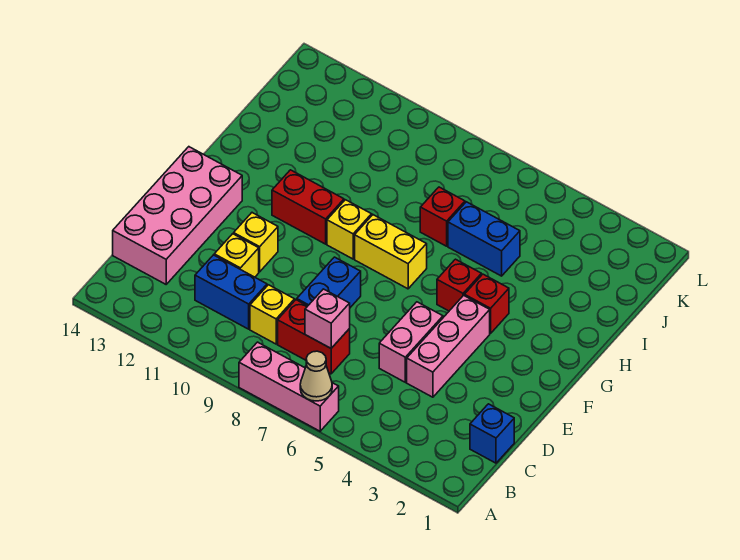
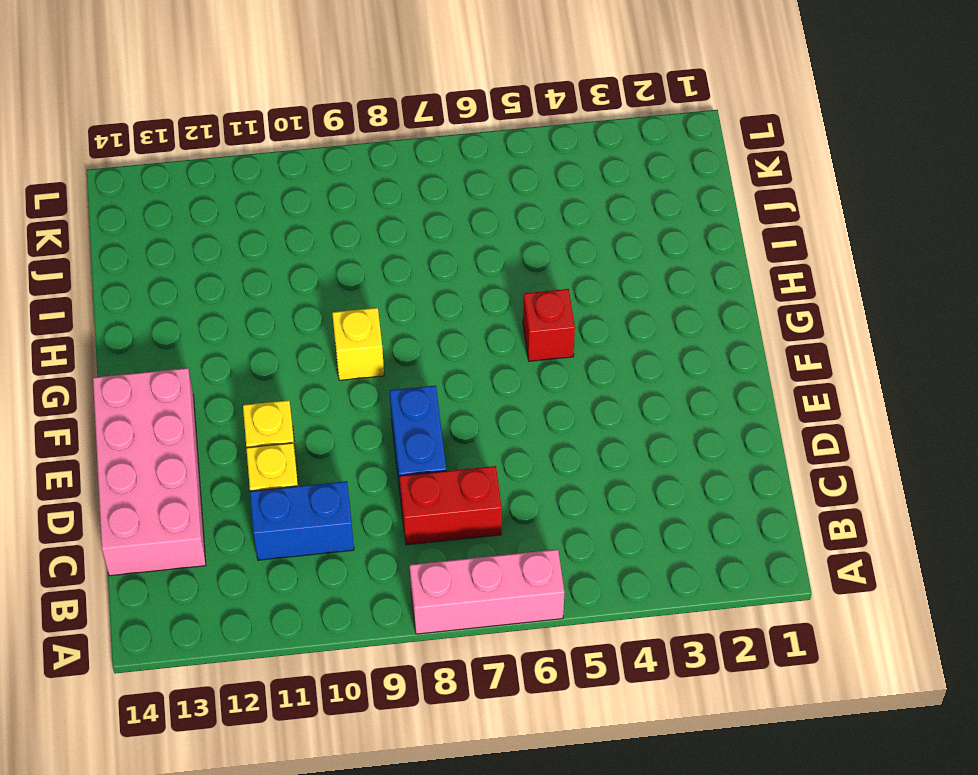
none -> blue 1x1 brick [470,404,514,463]
none -> yellow 1x1 brick [250,285,295,344]
none -> pink 1x3 brick [407,295,490,397]

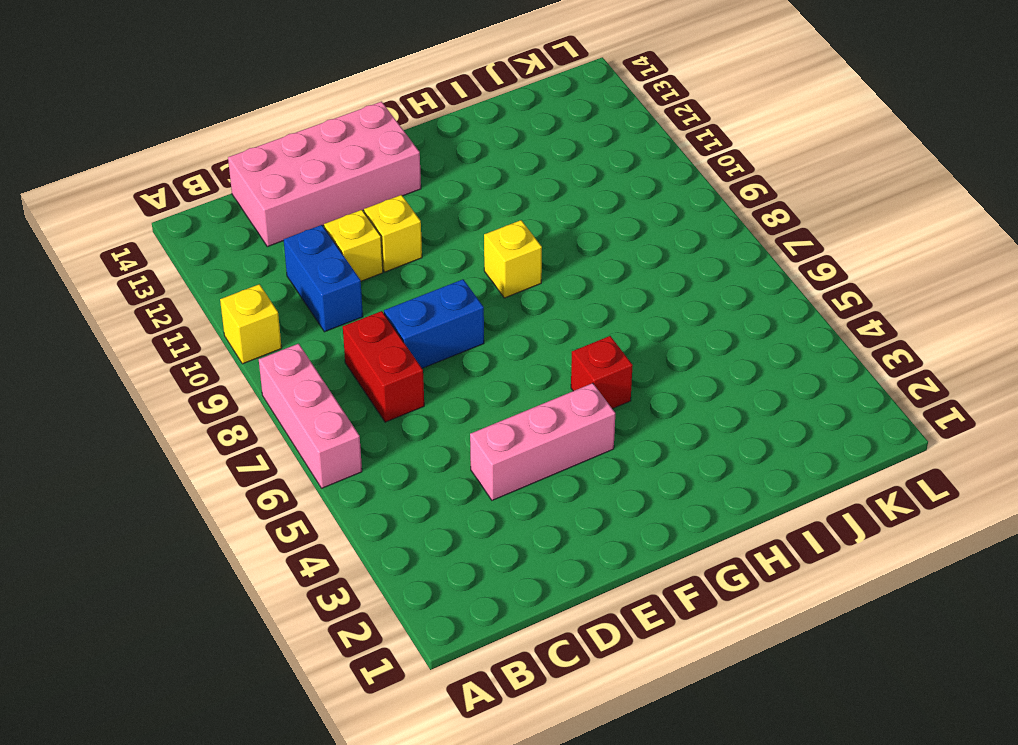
yellow 1x1 brick [220,284,282,364] -> yellow 1x1 brick moved to [250,285,295,344]
none -> blue 1x1 brick [470,404,514,463]
none -> pink 1x2 brick [379,302,443,382]
none -> red 1x1 brick [464,274,509,333]

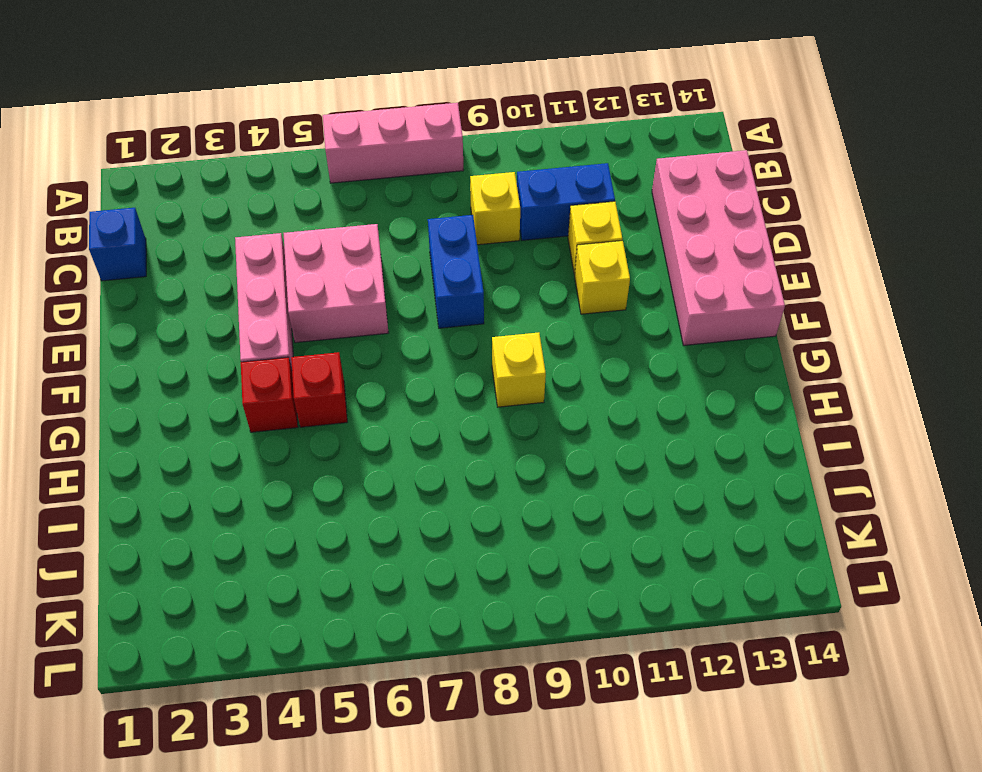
pink 2x2 brick [284,224,389,343] -> pink 1x2 brick [379,302,443,382]
none -> red 1x2 brick [278,300,350,374]
none -> yellow 1x2 brick [355,215,427,289]
none -> red 1x2 brick [272,170,344,244]

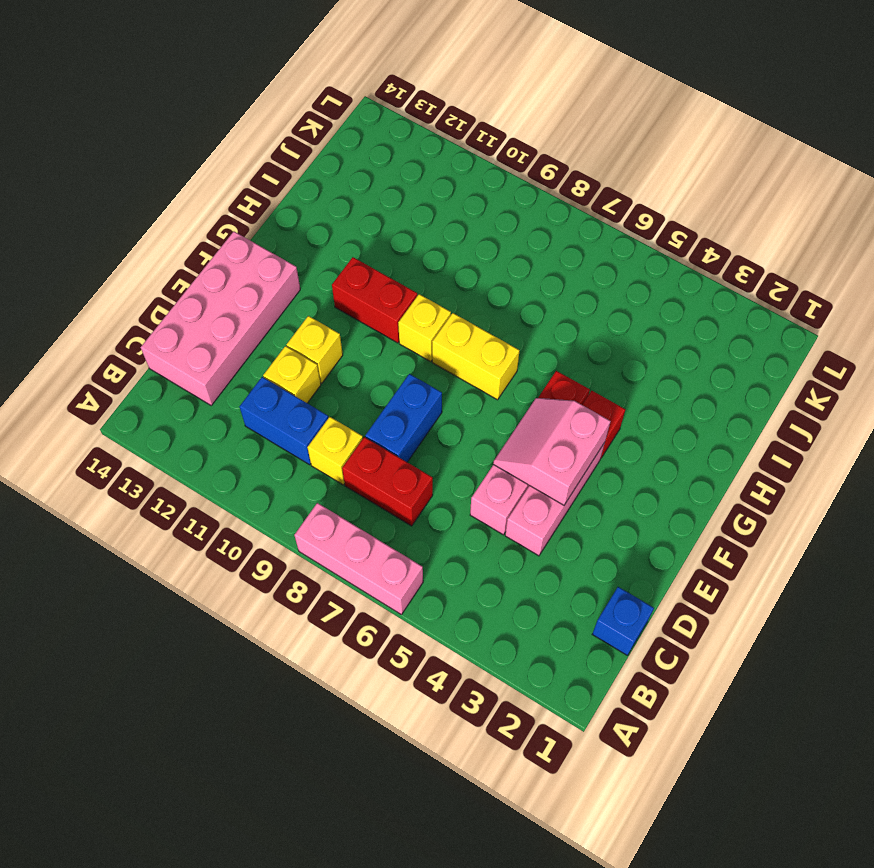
pink 2x2 slope [493,398,611,505] -> none
none -> blue 1x2 brick [448,202,520,276]
none -> red 1x1 brick [420,187,465,246]
none -> tan 1x1 cone [300,351,332,401]

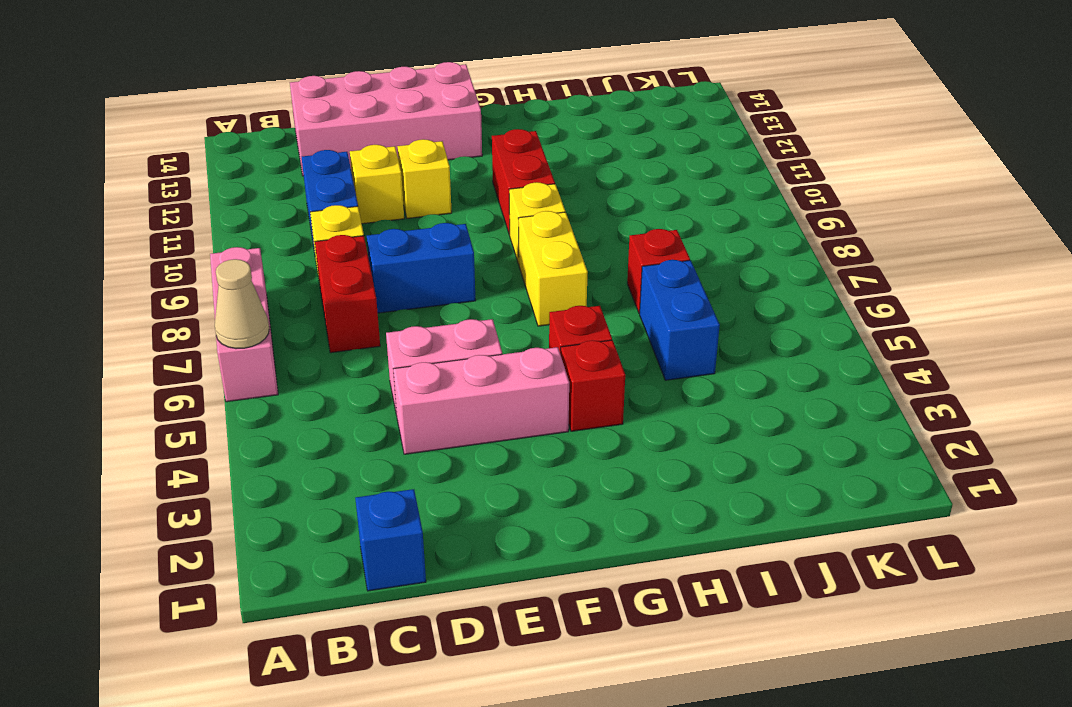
none -> pink 1x1 brick [305,289,350,348]

